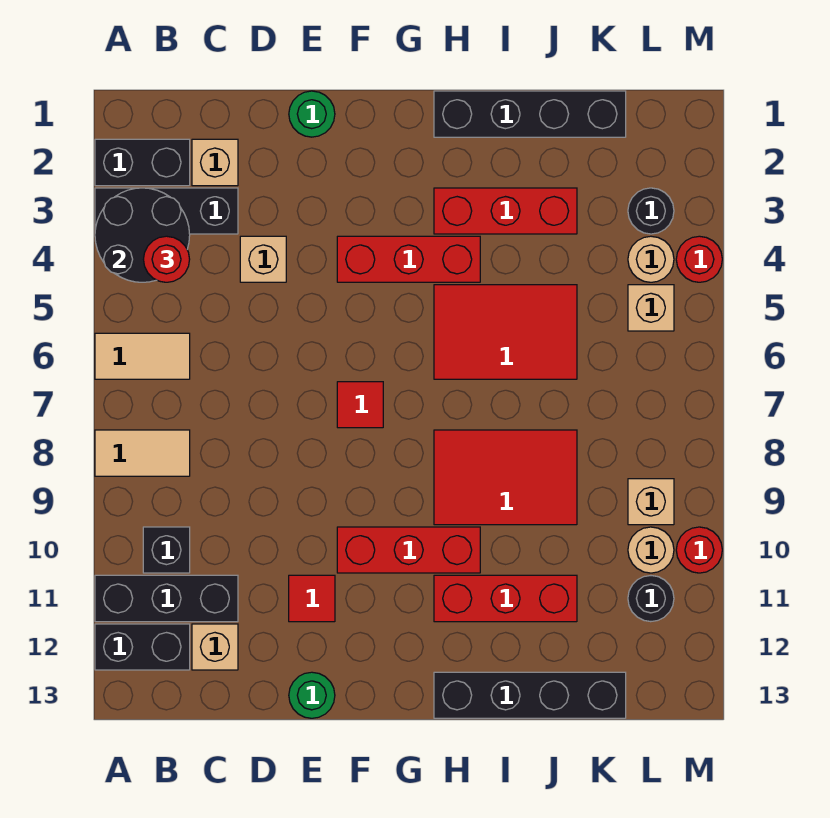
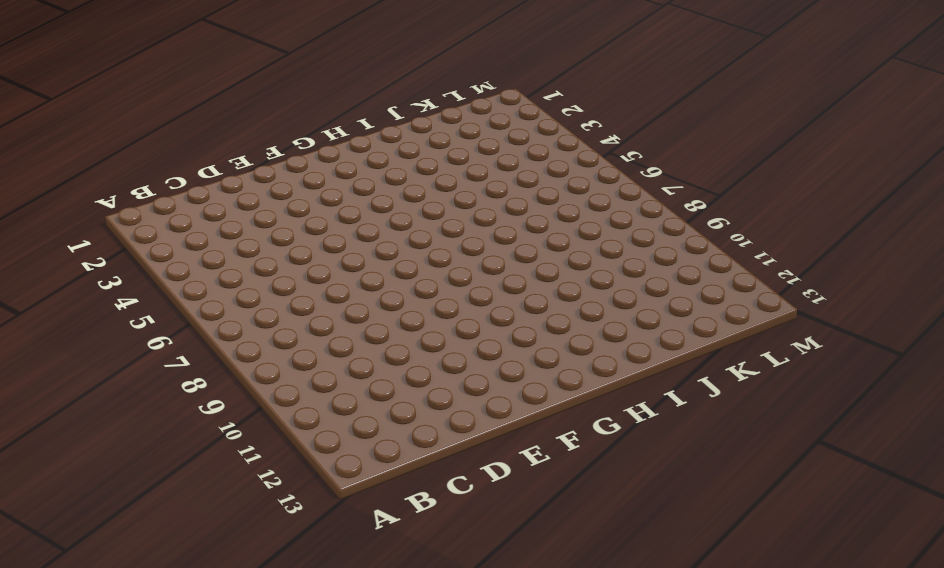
none -> black 1x2 brick [95,139,190,186]
none -> black 1x3 brick [95,188,238,234]
none -> tan 1x2 tile [95,333,190,379]
none -> tan 1x2 tile [95,430,190,476]

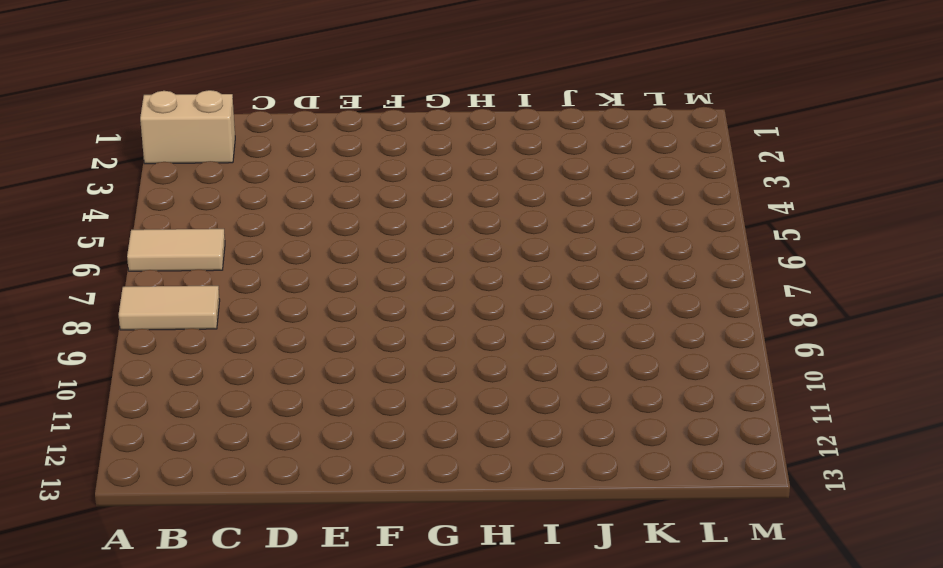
tan 1x2 brick [140,90,235,164] -> black 1x2 brick [95,139,190,186]
none -> black 1x3 brick [95,188,238,234]
none -> black 1x3 brick [95,575,238,622]
none -> black 1x2 brick [95,624,190,670]
none -> black 1x1 brick [143,527,190,573]

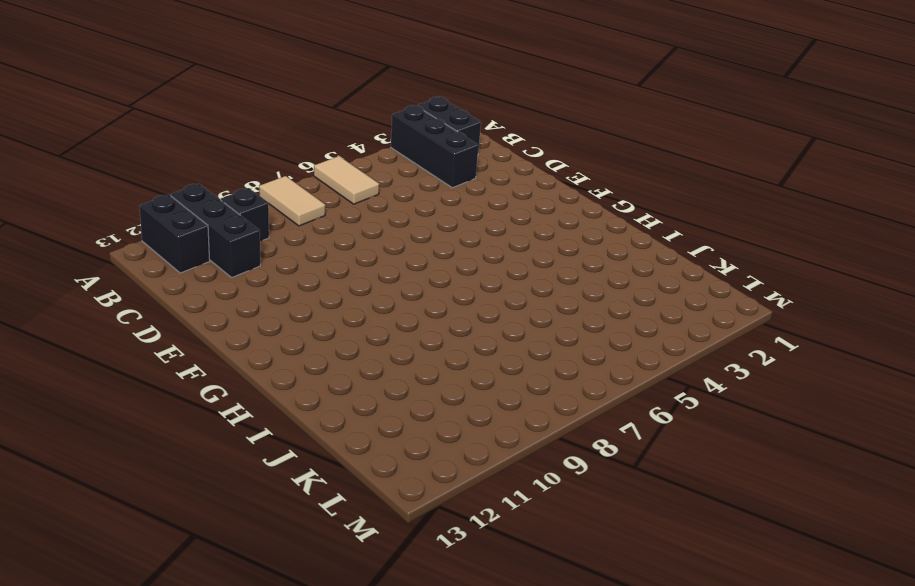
none -> tan 1x1 brick [192,139,238,186]
none -> tan 1x1 brick [192,624,238,670]
none -> tan 1x1 brick [240,236,286,282]
none -> green 1x1 round brick [289,91,335,137]

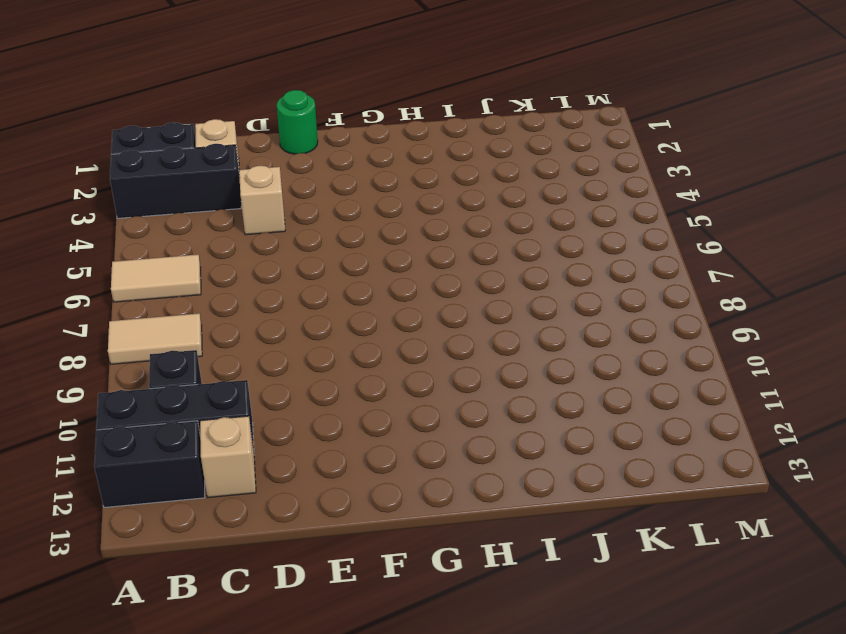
none -> red 1x1 tile [289,575,335,622]
none -> green 1x1 round brick [289,672,335,718]
none -> red 1x3 brick [337,236,480,282]
none -> red 1x1 tile [337,382,383,428]

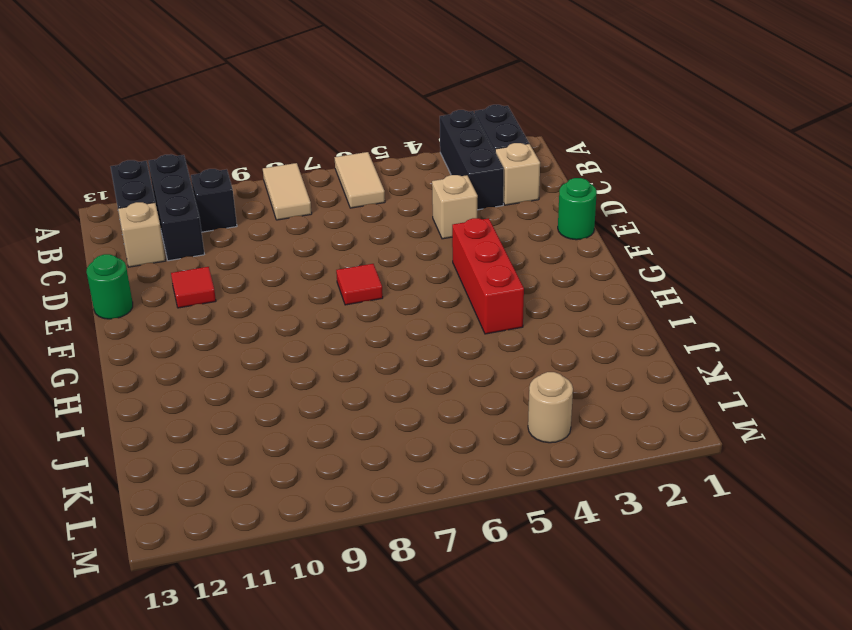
none -> red 1x3 brick [337,527,480,573]
none -> black 1x4 brick [434,91,626,137]
none -> red 1x3 brick [434,188,577,234]
none -> red 2x3 tile [434,285,577,379]

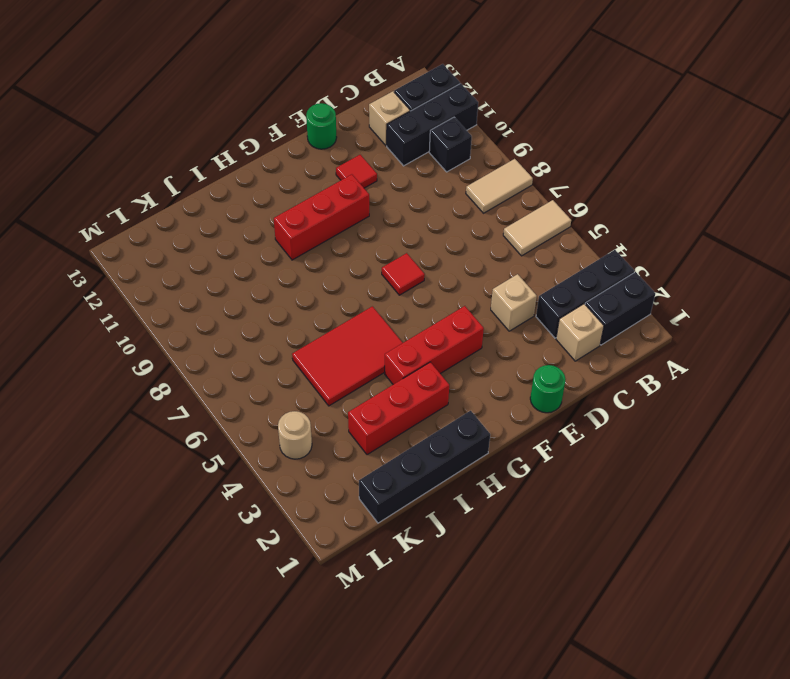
none -> red 2x3 tile [434,430,577,525]
none -> red 1x3 brick [434,575,577,622]
none -> black 1x4 brick [434,672,626,718]
none -> black 1x1 round brick [628,188,674,234]

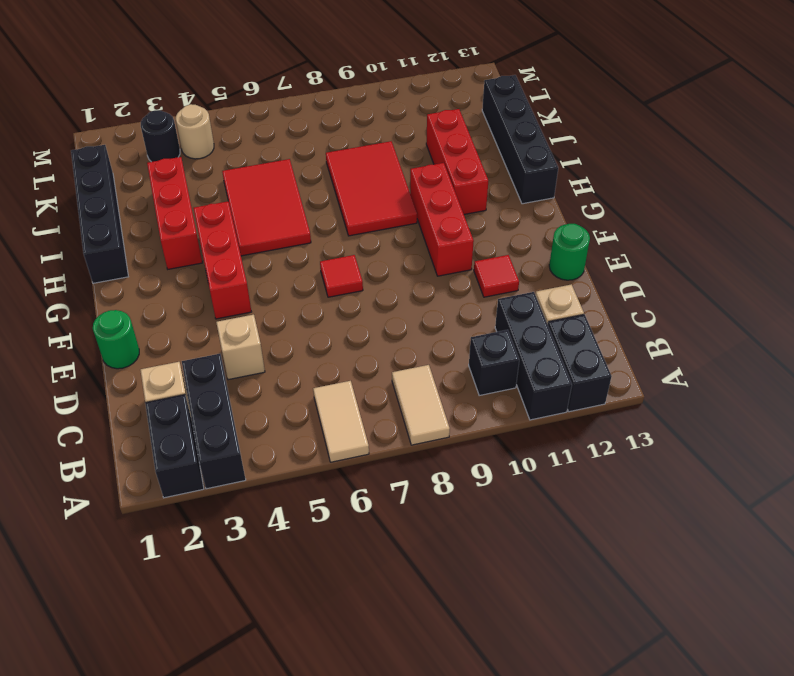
none -> tan 1x1 brick [628,285,674,331]
none -> tan 1x1 brick [628,479,674,525]
none -> tan 1x1 round brick [628,527,674,573]
none -> black 1x1 round brick [628,576,674,622]

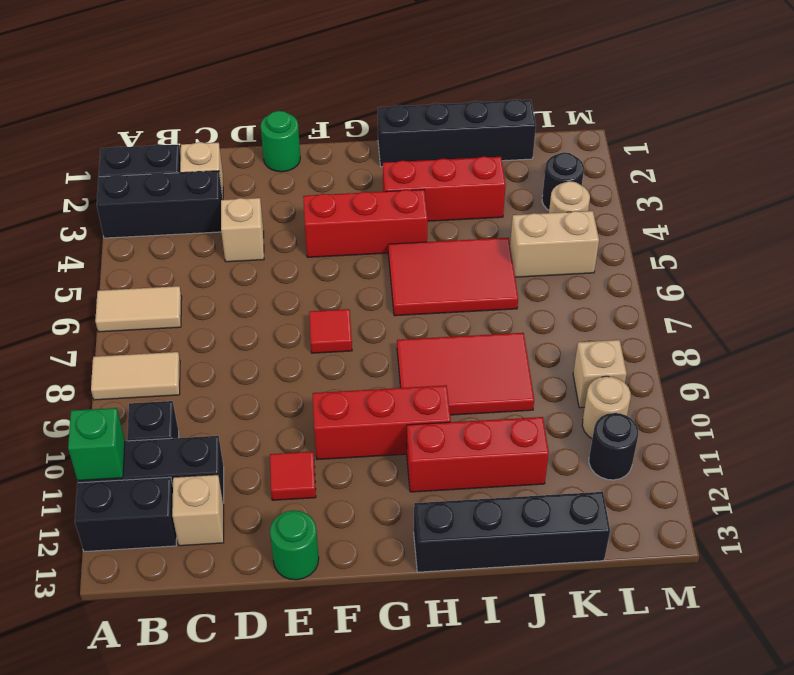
green 1x1 brick [68,408,125,481] -> none
tan 1x2 brick [510,211,599,277] -> tan 1x1 brick [628,285,674,331]
none -> red 1x1 round brick [676,236,722,282]
none -> red 1x1 round brick [676,527,722,573]
none -> black 2x2 round brick [95,188,190,282]
none -> red 1x1 round brick [144,236,190,282]

